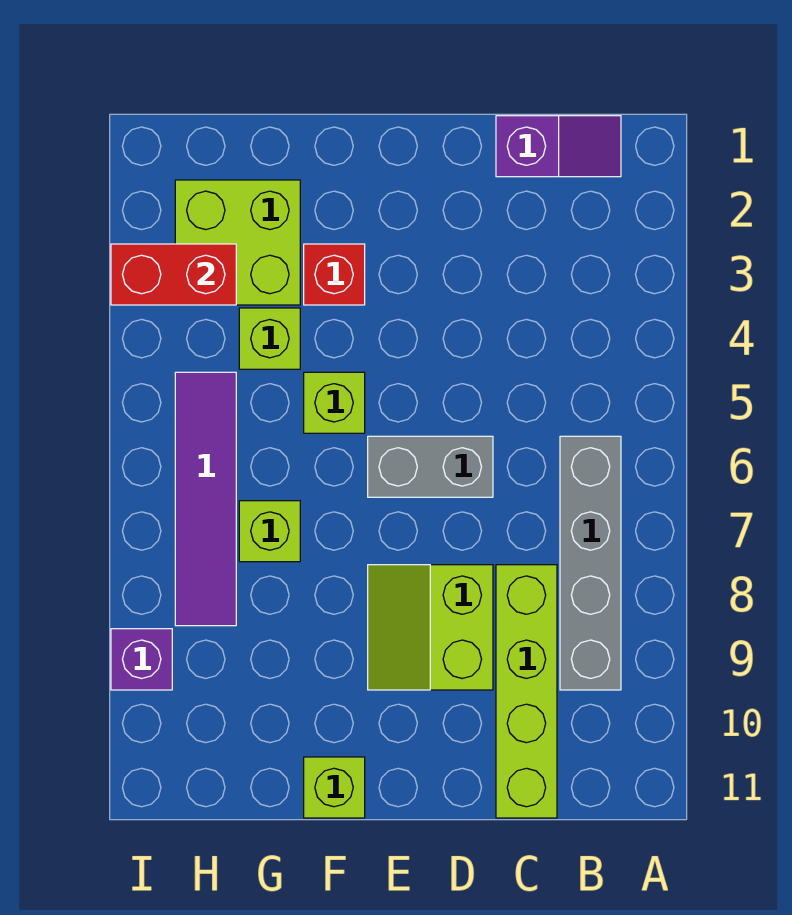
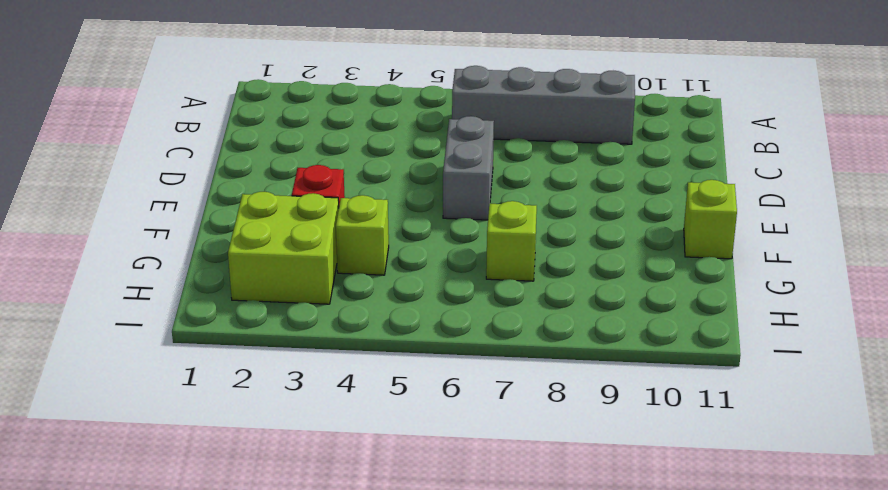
none -> purple 1x2 slope [496,116,621,177]
none -> lime 1x4 brick [496,565,557,818]
none -> lime 2x2 slope [368,565,493,690]

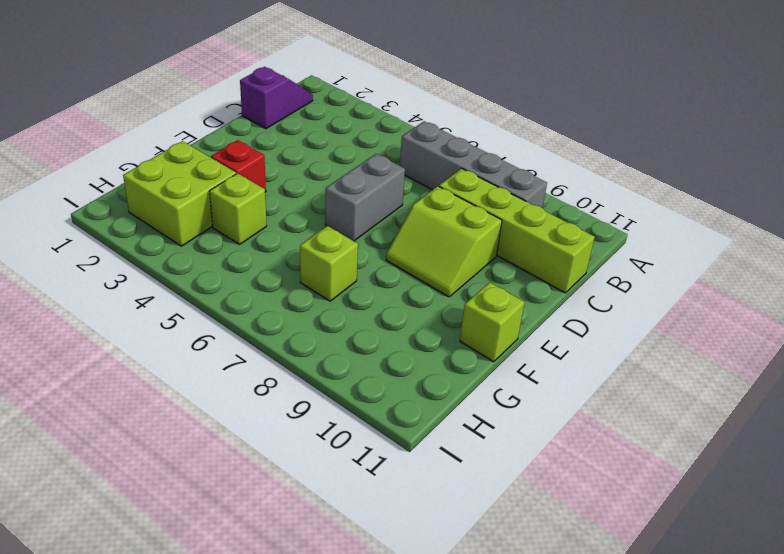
none -> lime 1x1 brick [304,372,365,433]
none -> purple 1x4 tile [175,372,236,626]
none -> purple 1x1 brick [111,629,172,690]

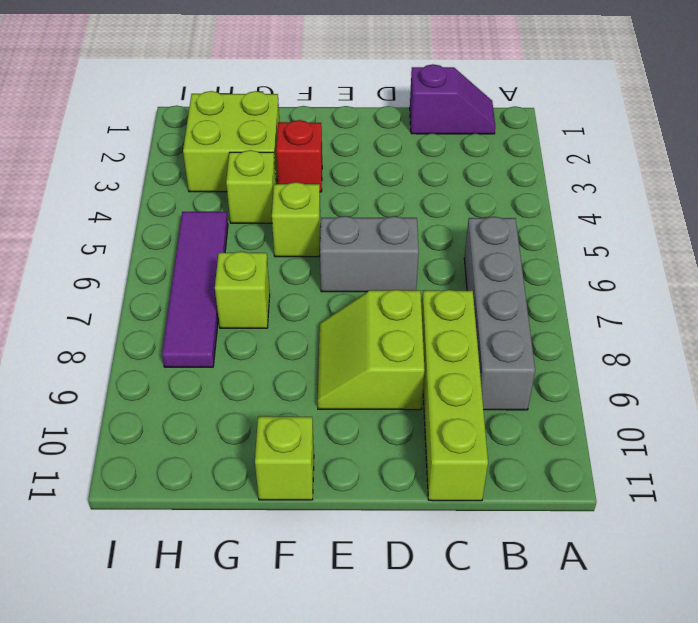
none -> purple 1x1 brick [111,629,172,690]
none -> red 1x2 brick [111,244,236,305]

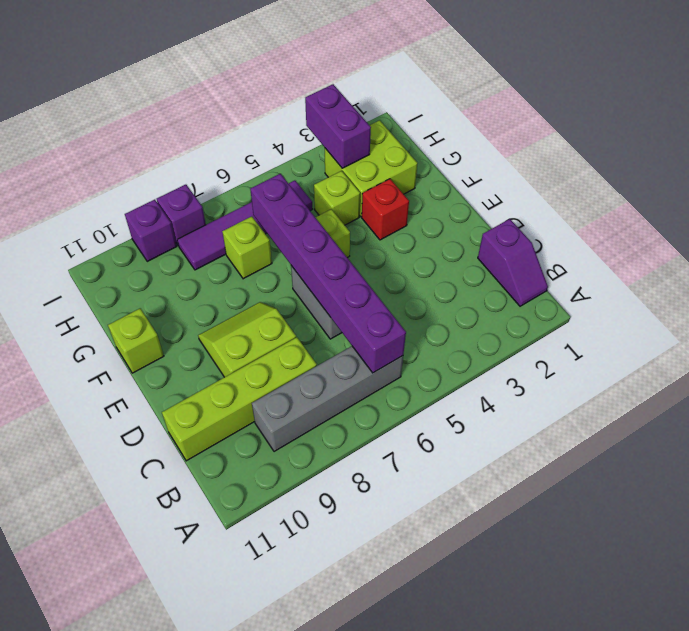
purple 1x6 brick [250,174,406,373] -> none
purple 1x2 brick [305,84,371,168] -> red 1x2 brick [111,244,236,305]
purple 1x1 brick [157,185,206,246] -> none

